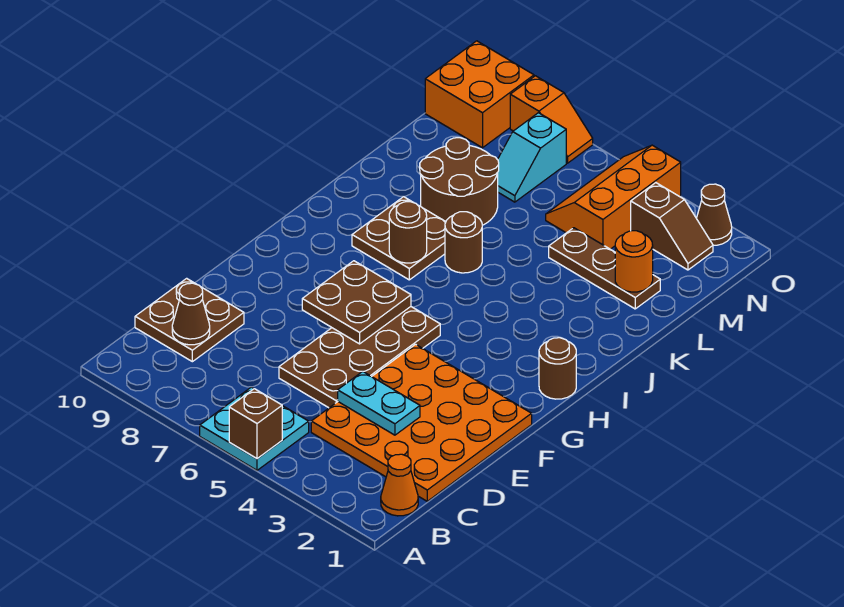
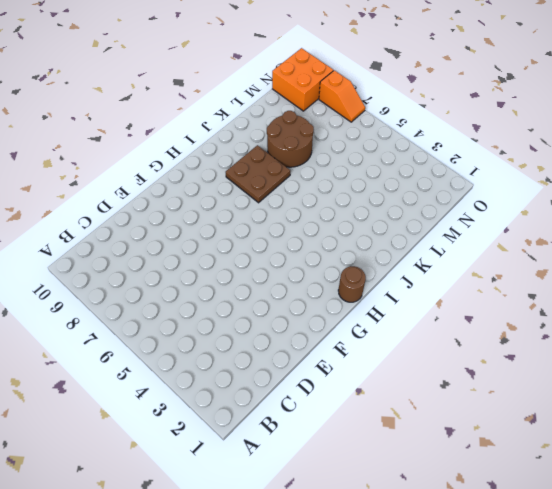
none -> cyan 2x2 plate [200,387,309,470]
none -> orange 1x1 cone [381,454,418,516]
none -> orange 4x4 plate [311,344,532,501]

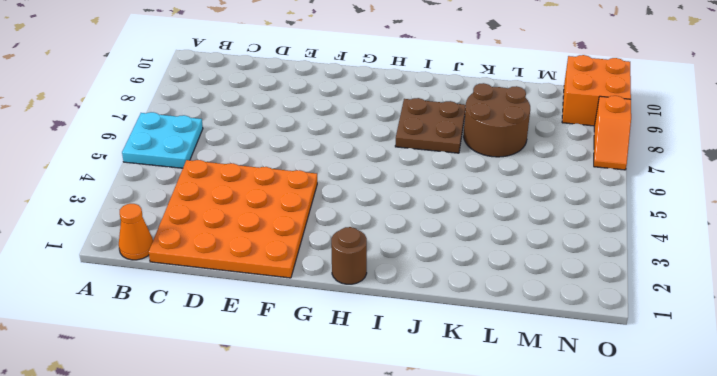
none -> brown 2x2 plate [135,278,244,362]
none -> brown 2x4 plate [279,307,440,408]
none -> brown 1x1 round brick [445,212,482,273]

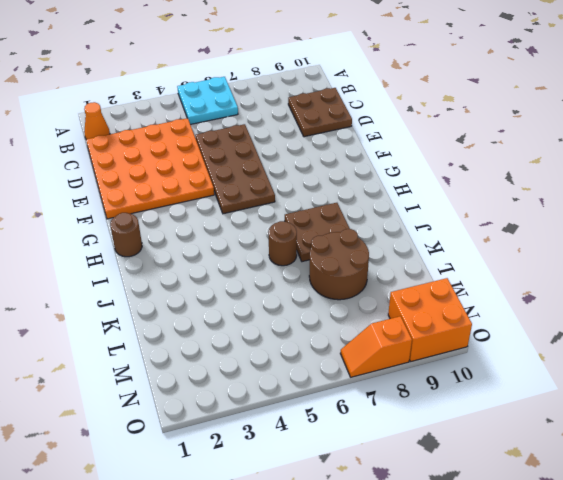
none -> brown 1x3 plate [549,228,660,309]
none -> orange 2x3 slope [546,145,681,249]
none -> cyan 1x2 slope [497,113,566,202]

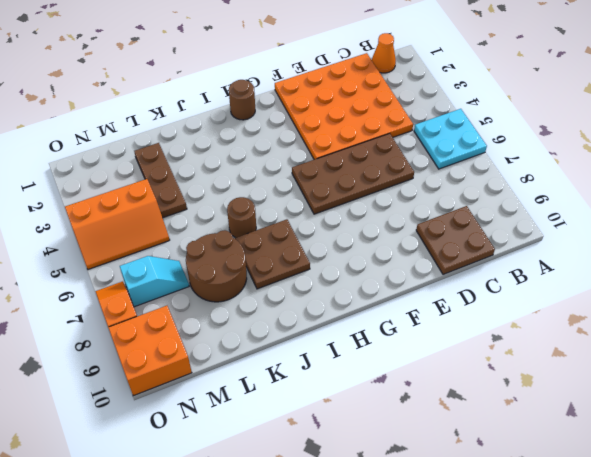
none -> brown 1x2 slope [631,183,713,270]
none -> brown 1x1 cone [696,184,732,245]
none -> brown 1x1 brick [229,389,282,459]

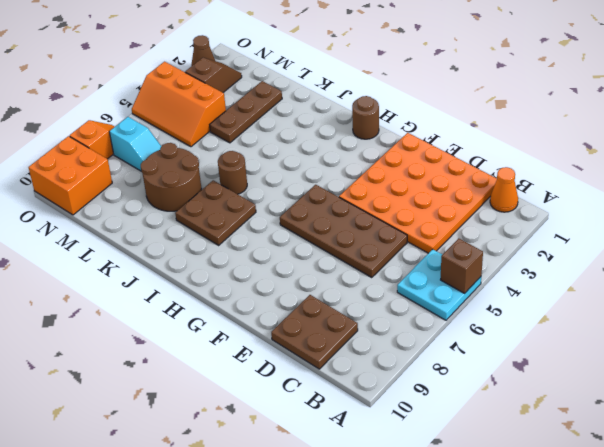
none -> brown 1x1 cone [172,283,210,345]
none -> cyan 1x2 plate [338,371,420,435]
none -> brown 2x2 plate [302,261,411,344]

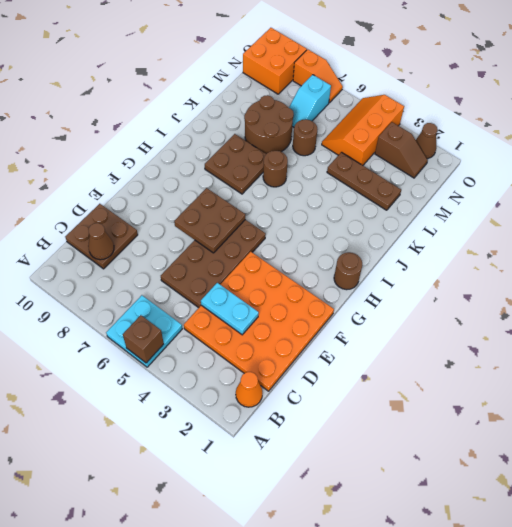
brown 1x1 round brick [293,119,318,156] -> brown 1x1 round brick moved to [389,202,427,263]
none -> orange 1x1 round brick [615,231,653,292]

